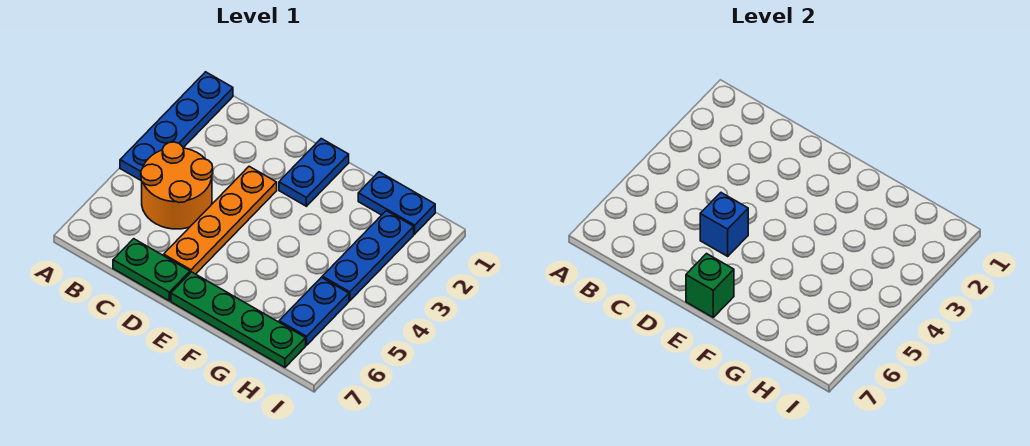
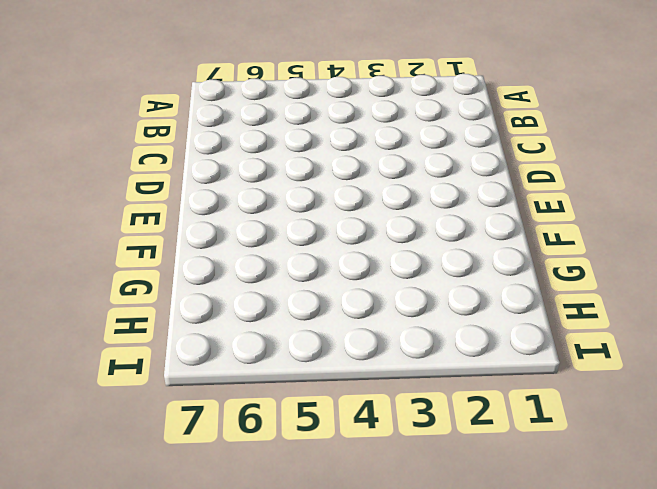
none -> blue 1x4 plate [120,72,233,180]
none -> orange 2x2 round brick [141,142,213,229]

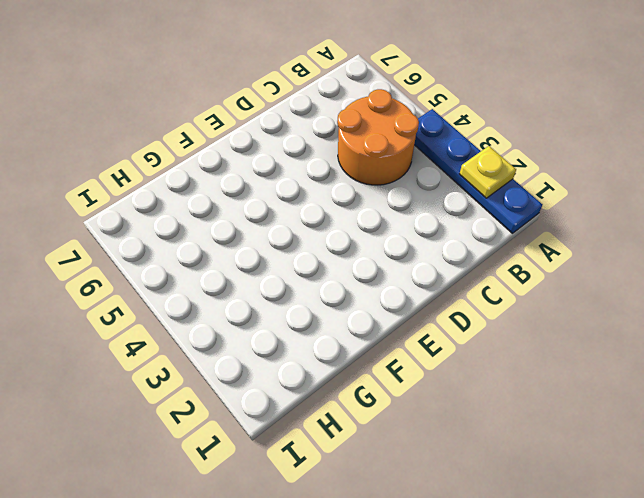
yellow 1x1 plate [460,146,516,198] -> none
none -> green 1x2 plate [113,239,190,301]
none -> orange 1x4 plate [164,166,277,274]

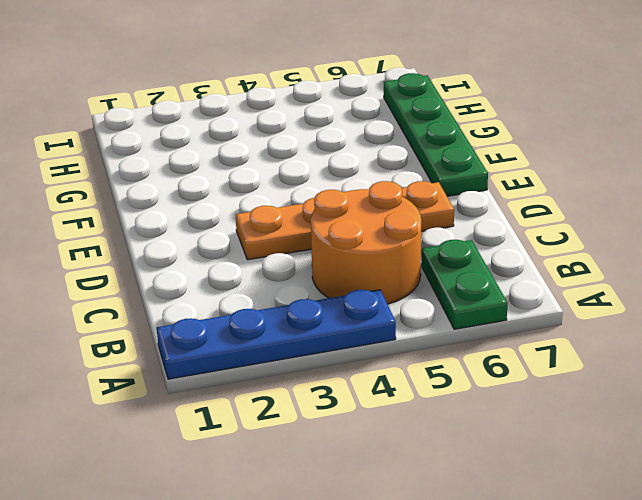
green 1x2 plate [421,240,508,329] -> green 1x2 plate moved to [113,239,190,301]
none -> blue 1x2 plate [279,139,349,206]
none -> blue 1x2 plate [358,172,435,234]

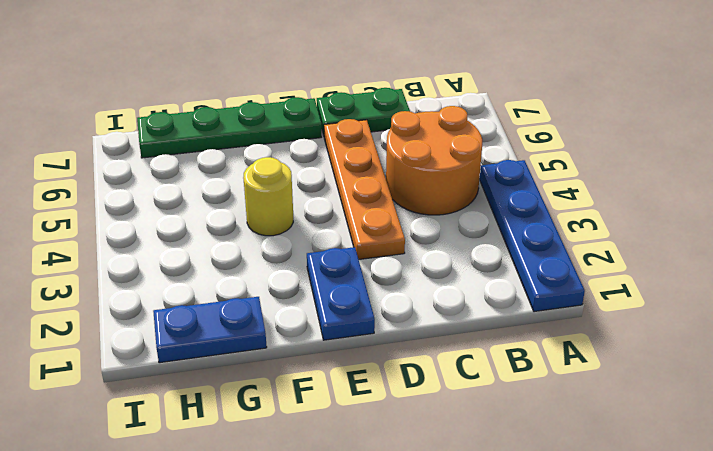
yellow 1x1 round brick [243,157,293,236] -> none
none -> blue 1x3 plate [322,211,414,301]
none -> blue 1x2 plate [279,277,349,345]

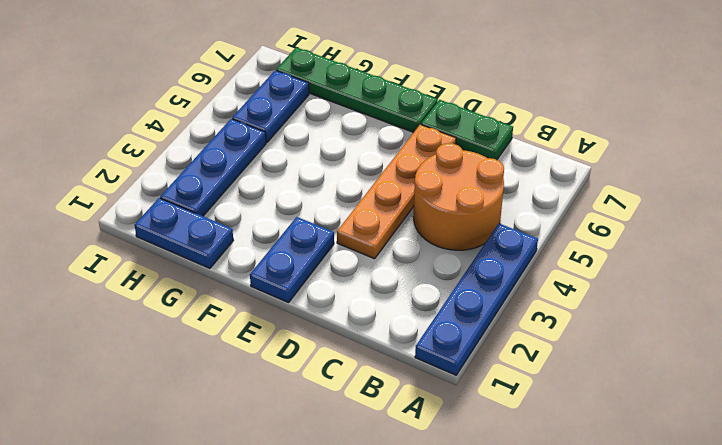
none -> blue 1x1 brick [700,193,748,256]
none -> green 1x1 brick [686,254,734,317]

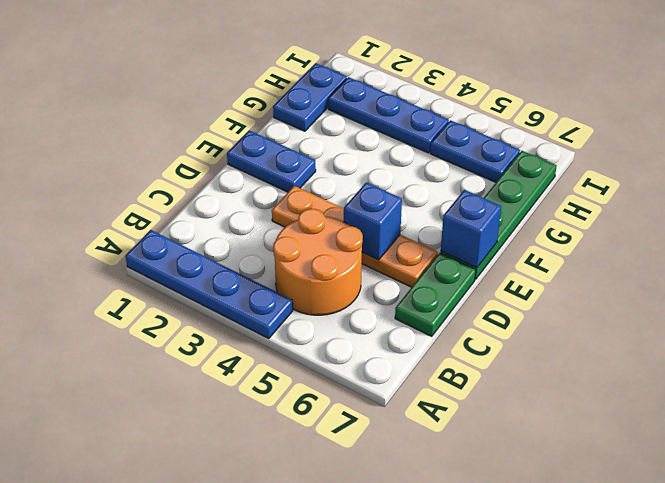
blue 1x1 brick [441,190,501,268] -> green 1x1 brick [686,254,734,317]

